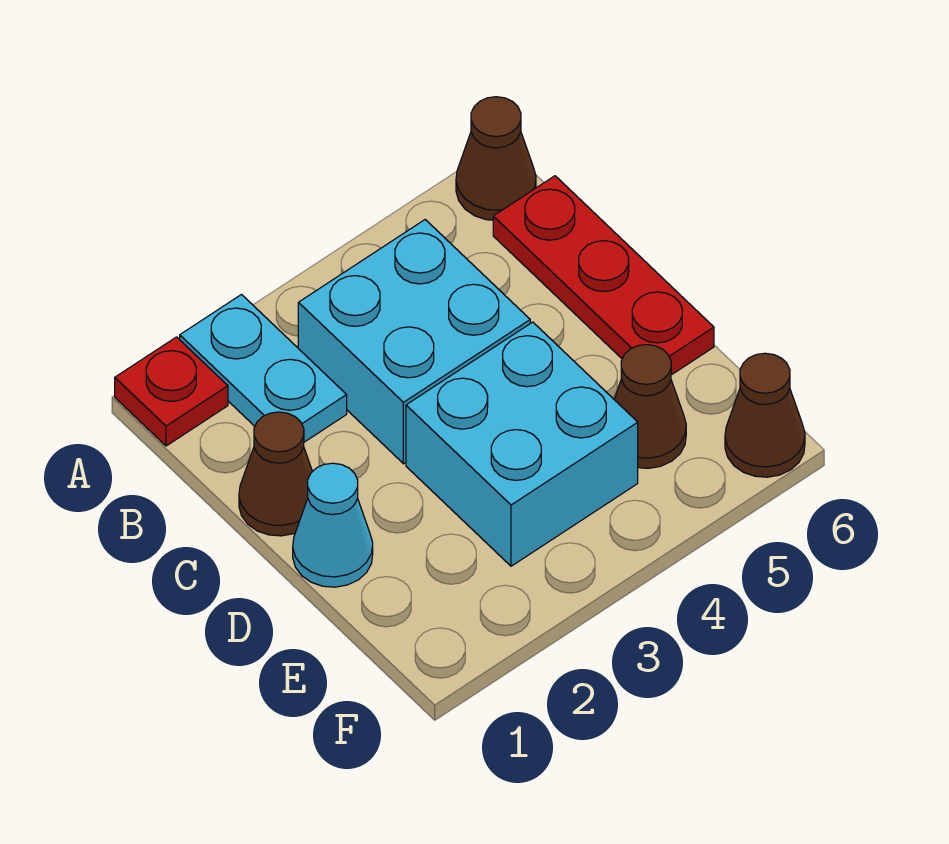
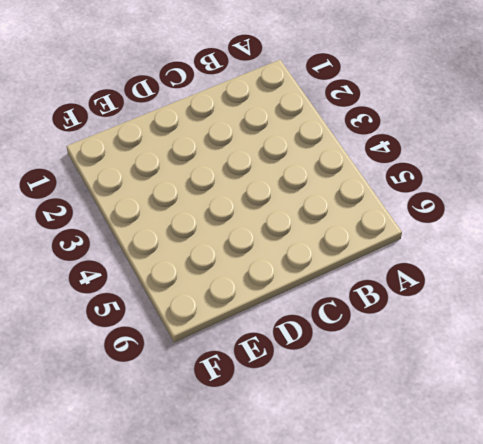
none -> red 1x1 plate [115,337,228,446]
none -> cyan 1x2 plate [180,295,347,442]

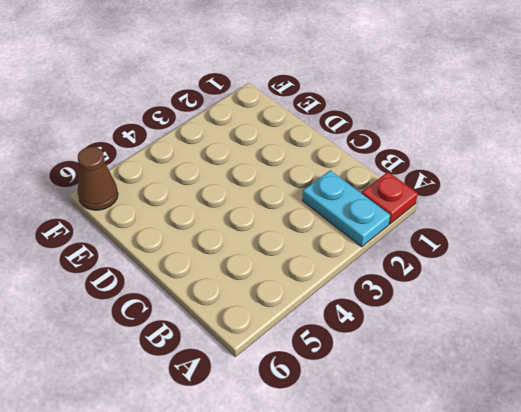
none -> brown 1x1 cone [456,97,536,220]
none -> cyan 2x2 brick [298,220,530,464]

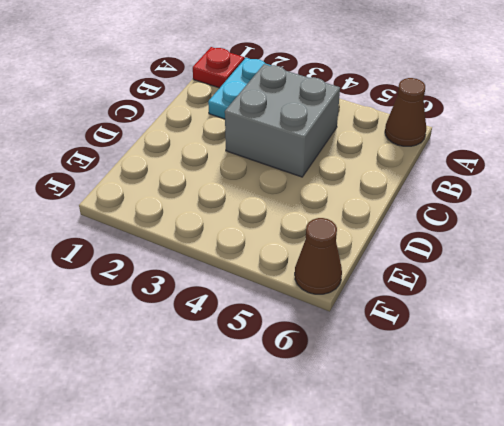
grey 2x2 brick [225,64,340,177] -> cyan 2x2 brick [298,220,530,464]
none -> red 1x3 plate [493,176,714,375]
none -> brown 1x1 cone [239,412,312,536]

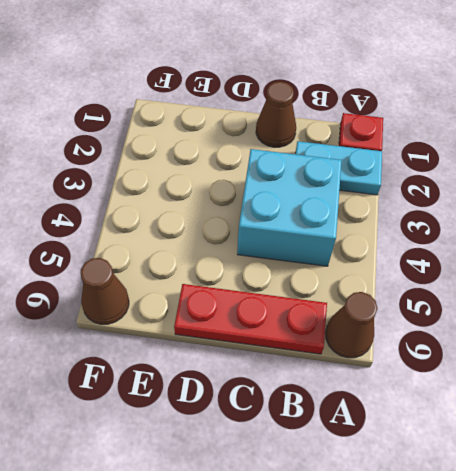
none -> cyan 1x1 cone [293,463,373,587]
none -> cyan 2x2 brick [406,322,638,566]

